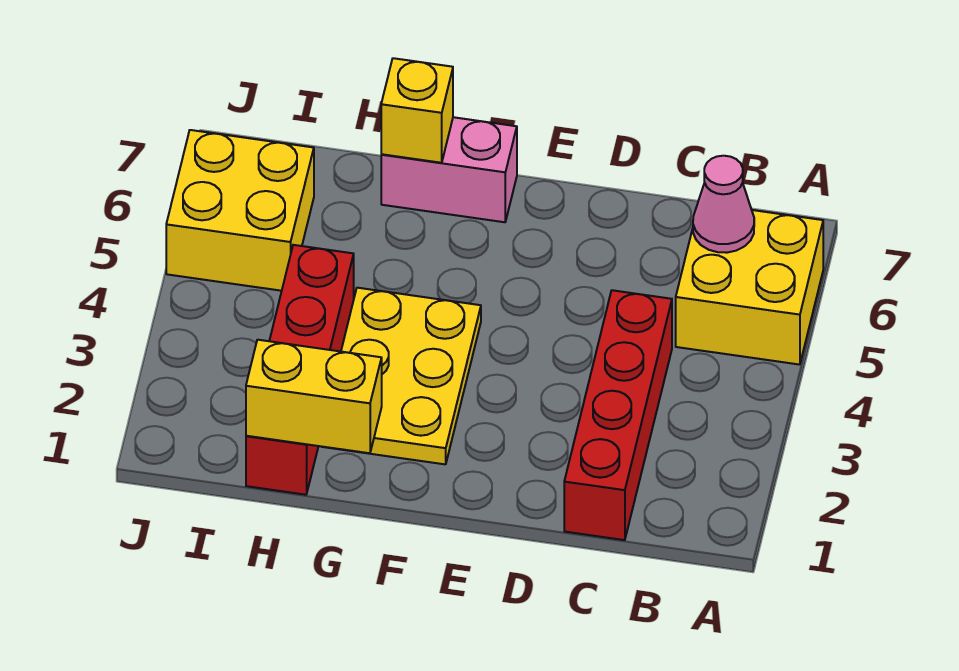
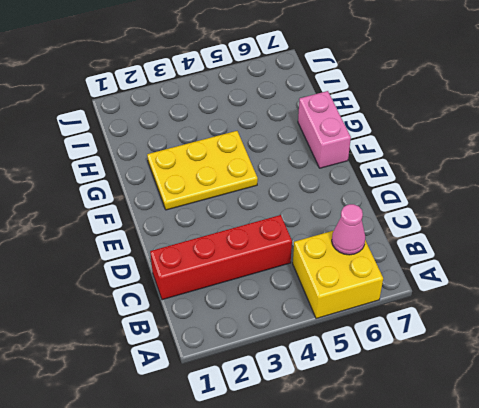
none -> red 1x4 brick [246,245,354,495]
none -> yellow 2x2 brick [166,130,314,291]

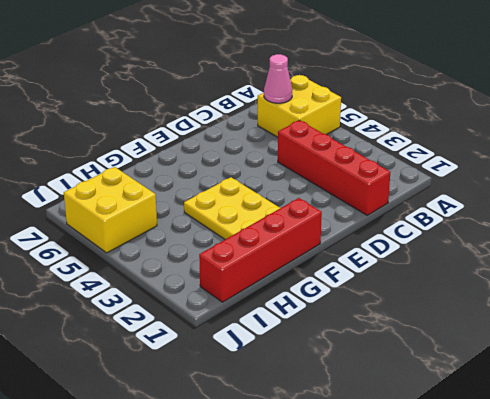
red 1x4 brick [199,198,322,302] -> red 1x4 brick turned to [246,245,354,495]
none -> pink 1x2 brick [381,117,517,222]
none -> yellow 1x2 brick [246,340,382,453]

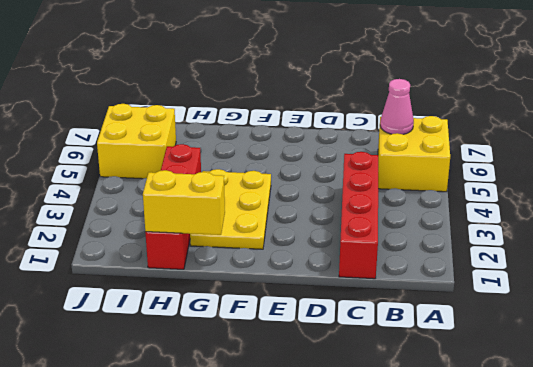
none -> pink 1x2 brick [381,117,517,222]
none -> yellow 1x1 brick [381,58,453,163]

